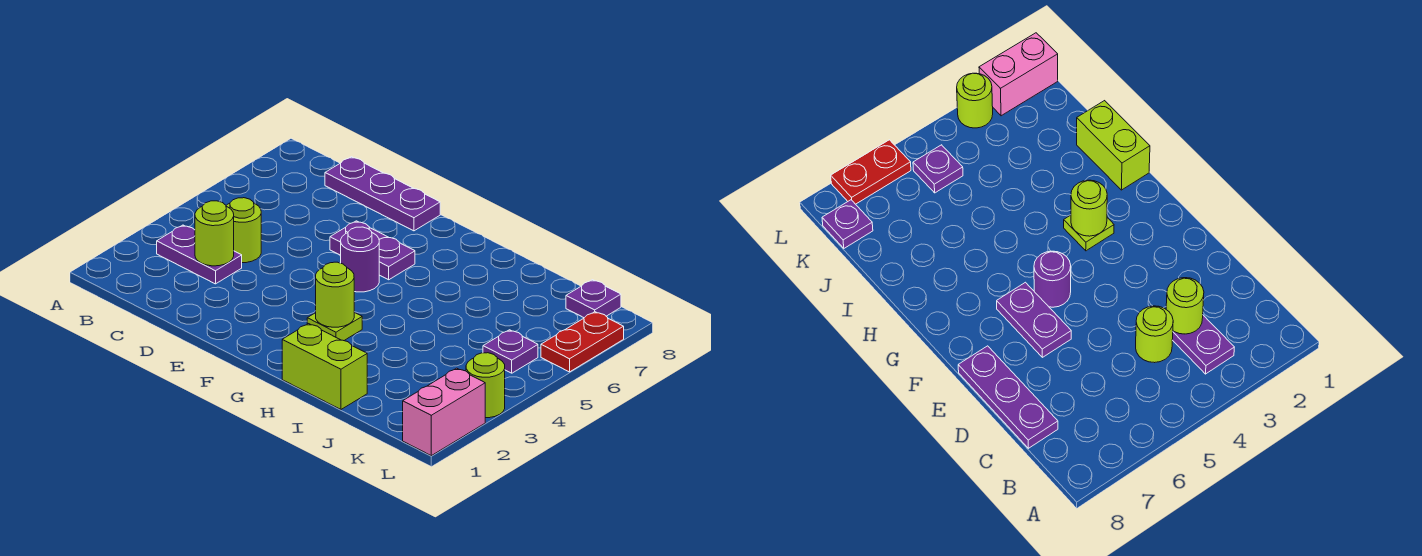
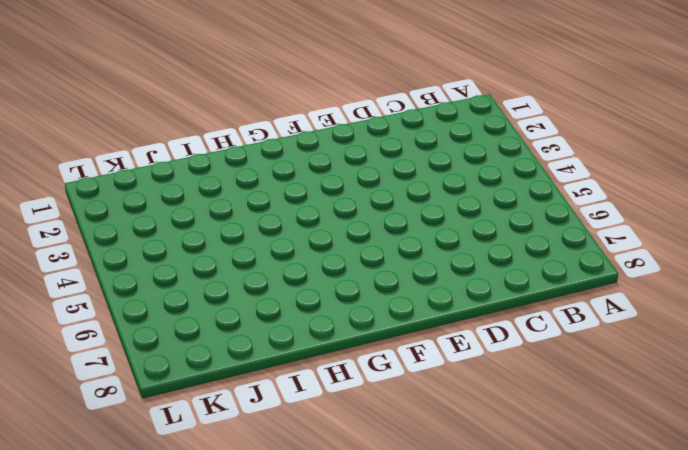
none -> purple 1x2 plate [157,225,242,284]
none -> lime 1x1 round brick [226,198,261,263]
none -> purple 1x3 plate [325,157,440,231]

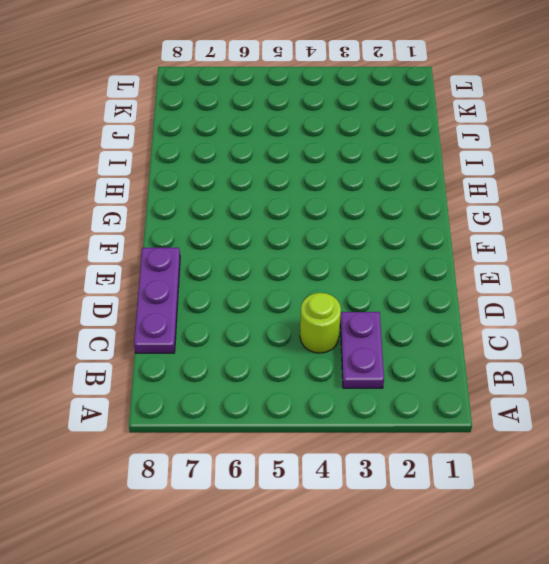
none -> purple 1x2 plate [330,221,415,280]
none -> purple 1x1 round brick [341,227,379,292]
none -> lime 1x1 plate [307,312,362,341]

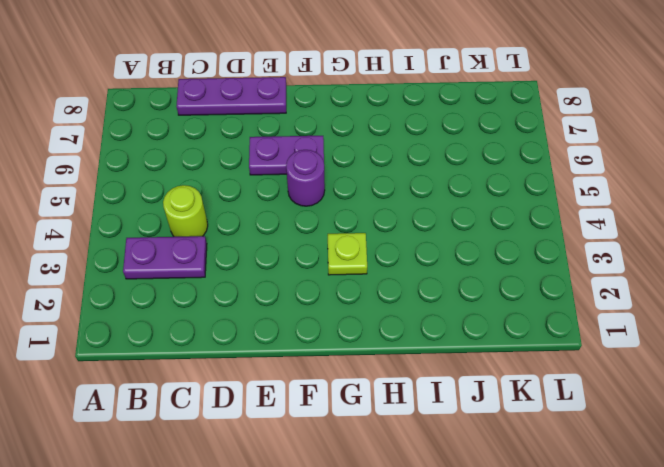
none -> lime 1x2 brick [282,324,367,409]
none -> purple 1x1 plate [483,330,538,373]
none -> purple 1x1 plate [566,280,621,318]

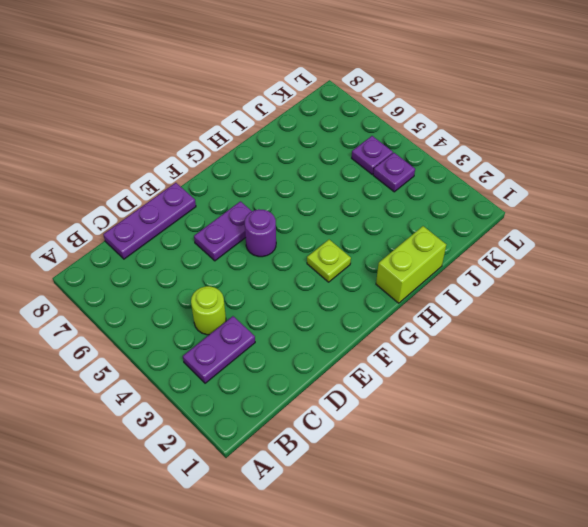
purple 1x1 plate [373,153,415,192] -> purple 1x1 plate moved to [566,280,621,318]
none -> pink 1x2 brick [403,368,485,456]
none -> lime 1x1 round brick [466,353,505,418]
none -> red 1x2 plate [541,312,624,372]

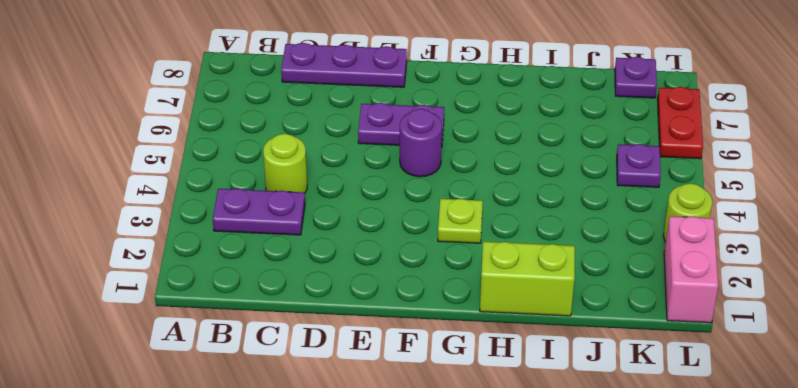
none -> lime 1x1 round brick [195,201,234,266]
none -> lime 1x1 round brick [316,262,354,327]

